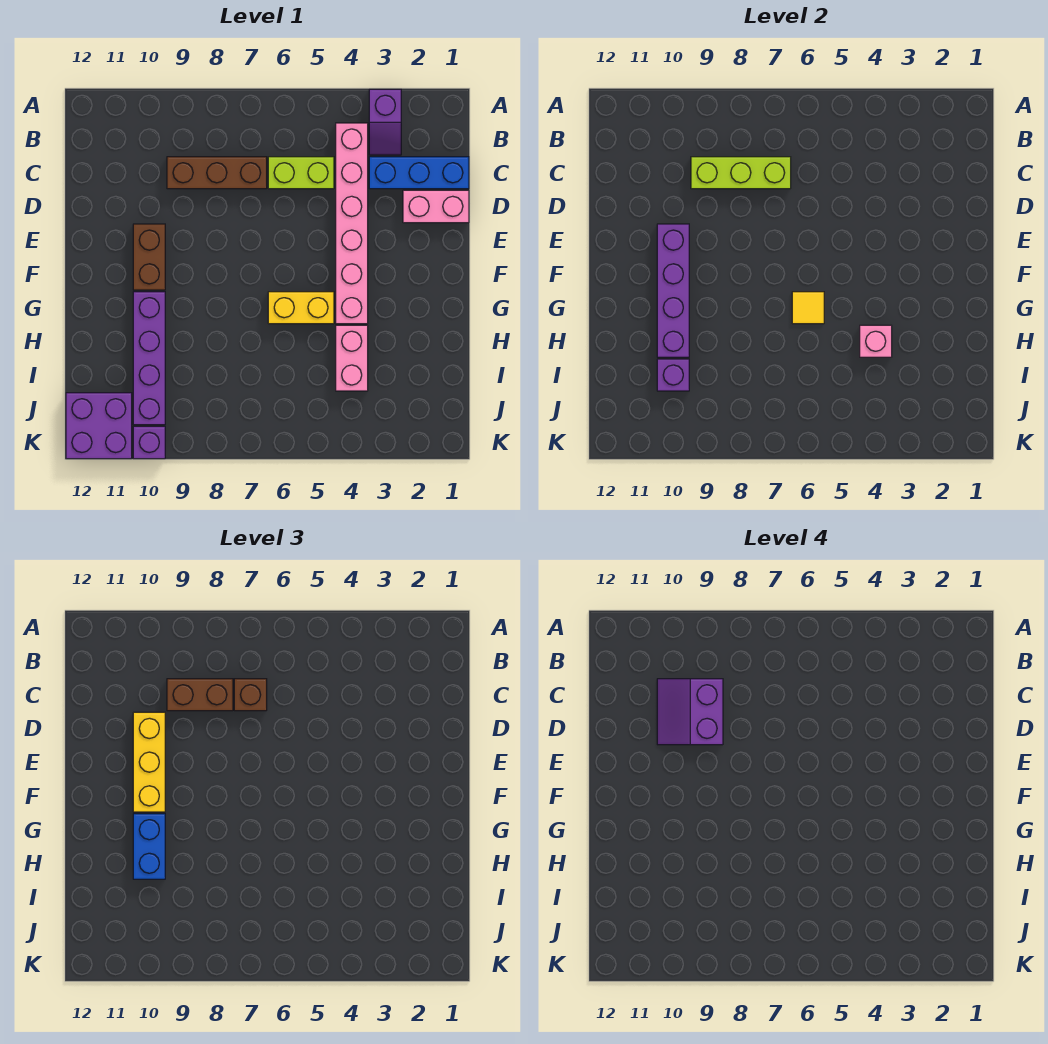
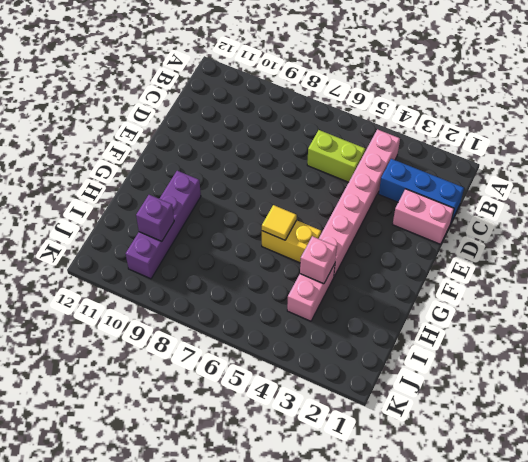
none -> purple 1x2 slope [369,89,401,155]
none -> brown 1x3 brick [167,157,267,189]
none -> brown 1x2 brick [133,224,165,290]

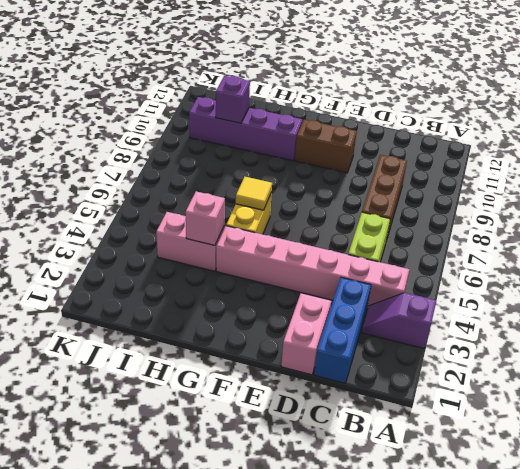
none -> purple 2x2 brick [66,393,132,459]
none -> purple 1x1 brick [133,426,165,459]
none -> lime 1x3 brick [691,157,791,189]

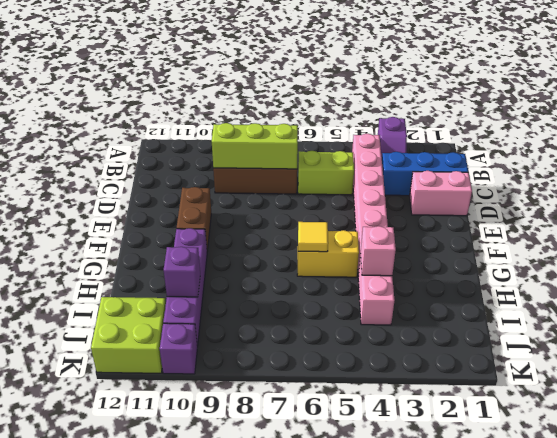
lime 2x2 brick [91,297,166,373] -> purple 2x2 brick [66,393,132,459]
none -> purple 1x4 brick [657,224,689,357]
none -> brown 1x1 brick [234,679,267,711]
none -> brown 1x2 brick [167,679,233,711]

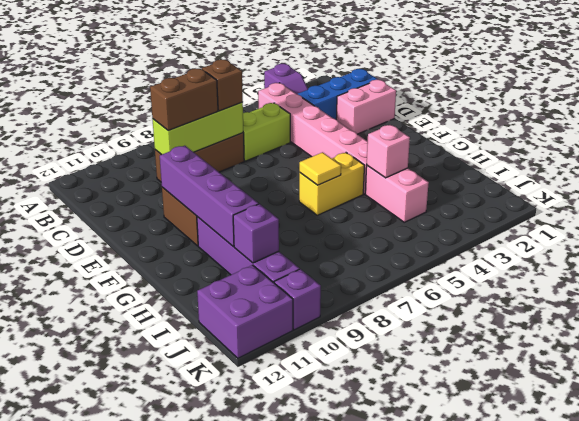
none -> yellow 1x3 brick [133,712,165,812]
none -> blue 1x2 brick [133,814,165,879]
none -> purple 2x2 slope [657,679,723,745]

